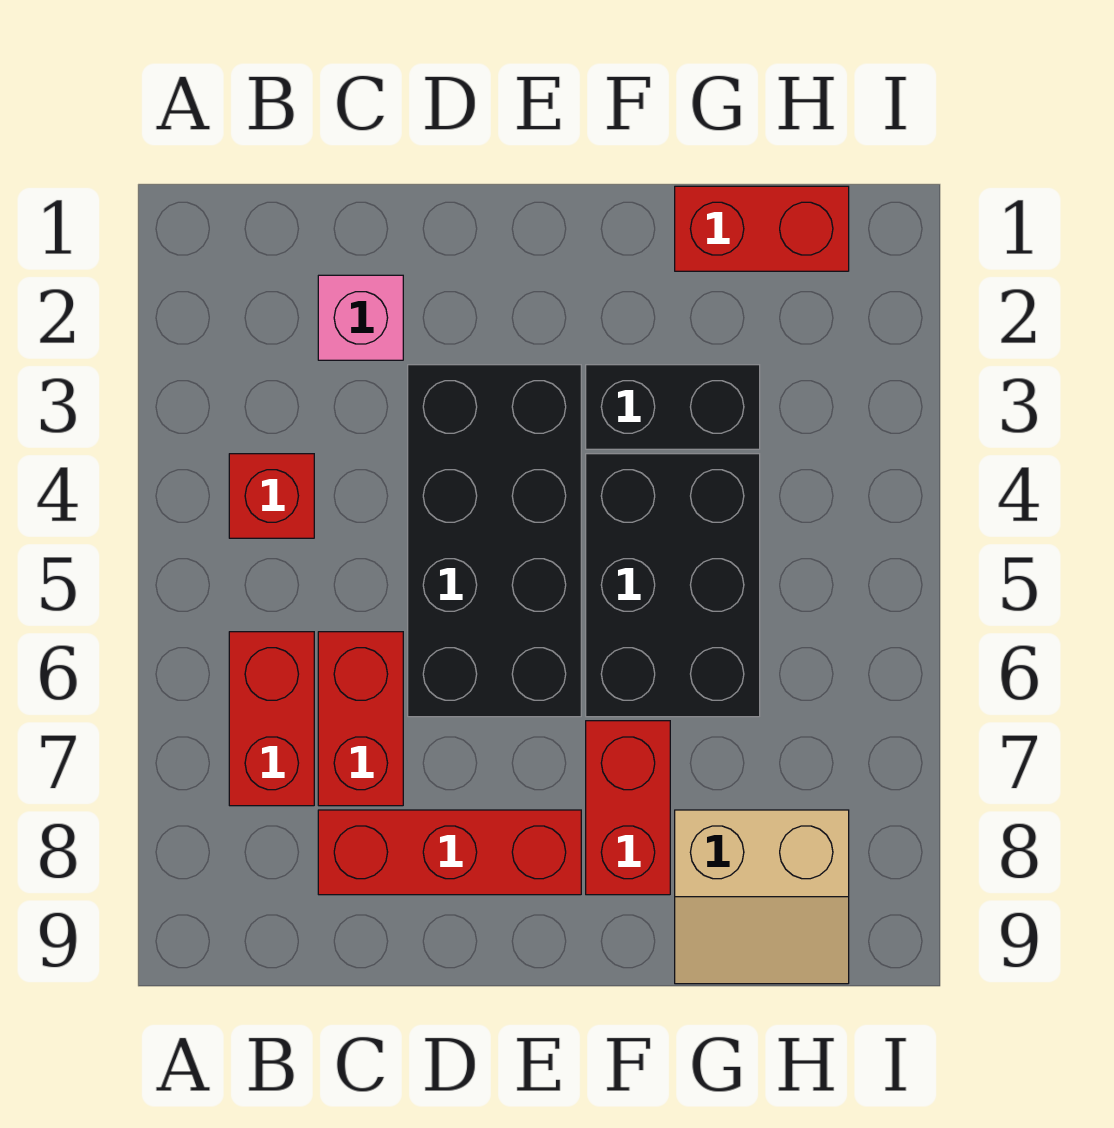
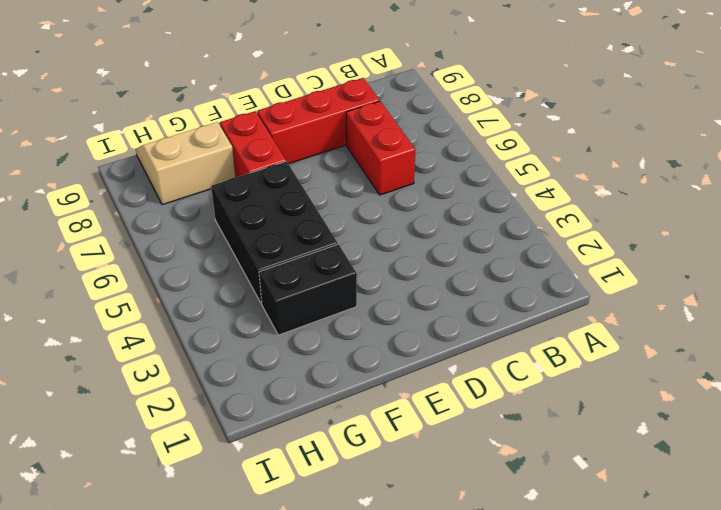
none -> red 1x1 brick [229,454,314,538]
none -> red 1x2 brick [229,632,314,806]

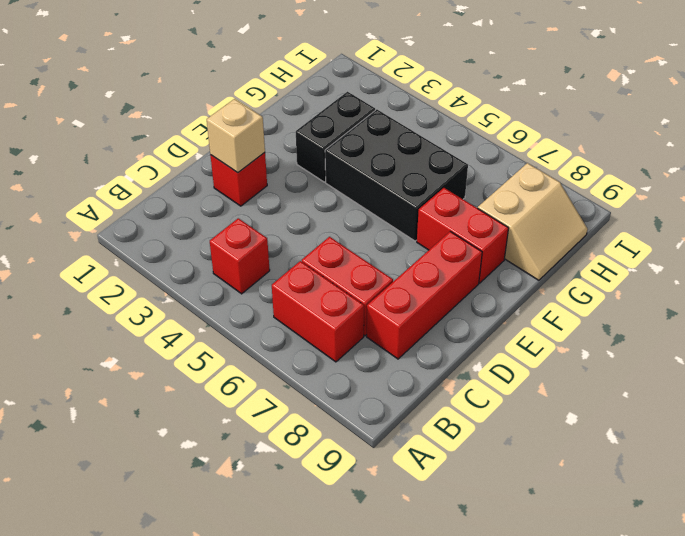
red 1x1 brick [210,152,267,206] -> none
tan 1x1 brick [207,99,265,173] -> none
none -> pink 1x1 brick [318,275,403,360]
none -> black 2x4 brick [408,365,581,717]

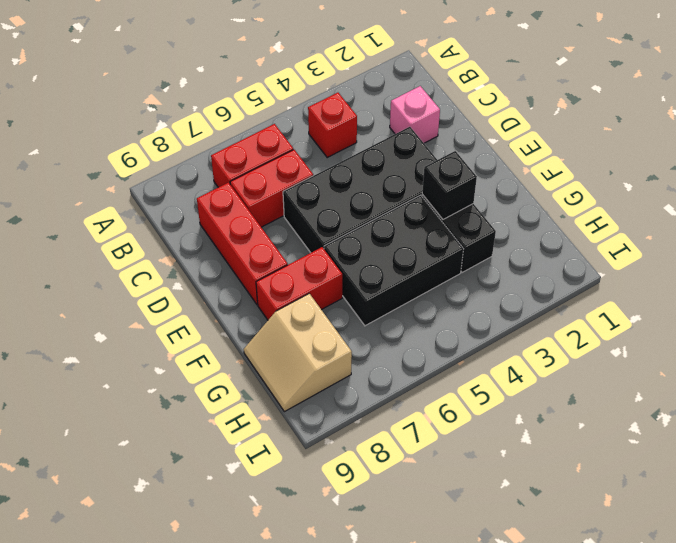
black 1x1 brick [422,151,477,219] -> none
none -> red 1x2 brick [675,186,849,271]

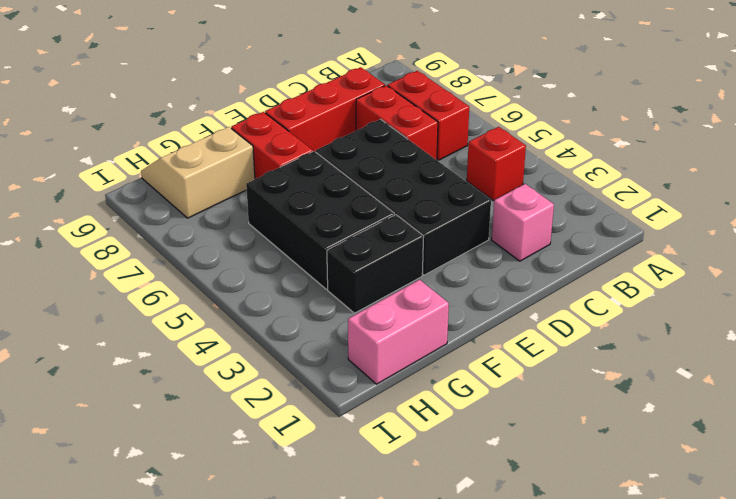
pink 1x2 brick [348,280,449,384] -> red 1x2 brick [675,186,849,271]

